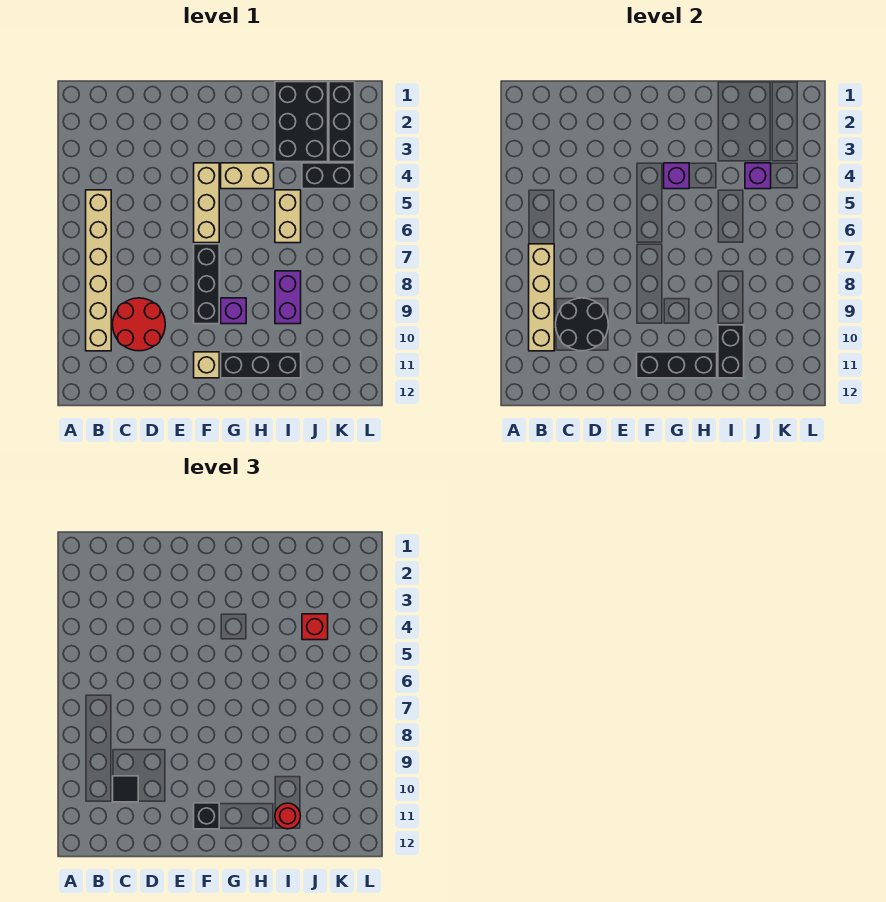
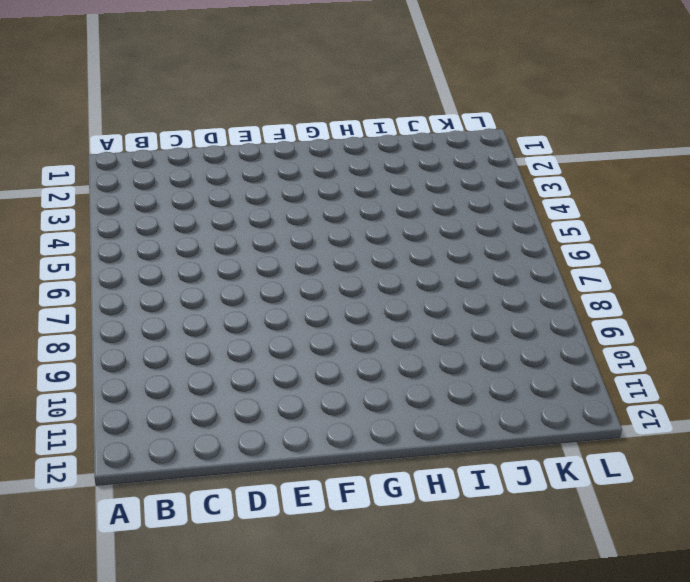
none -> tan 1x6 brick [86,190,111,351]
none -> red 2x2 round brick [113,298,165,351]
none -> tan 1x3 brick [194,163,219,243]

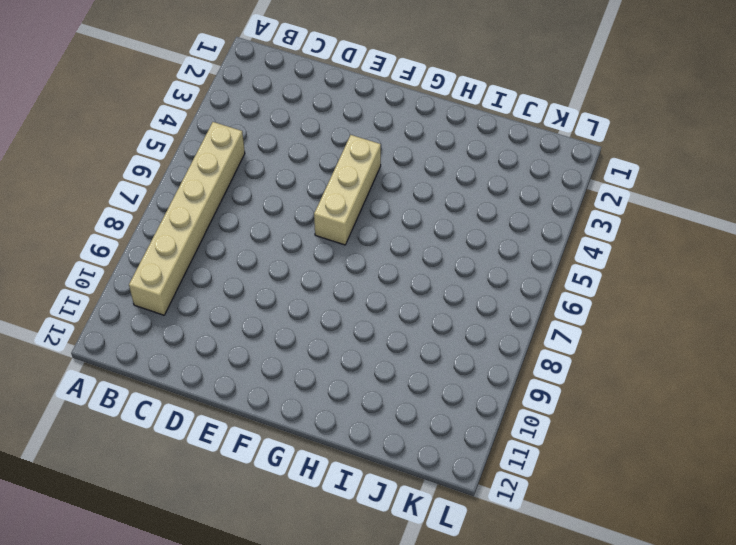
none -> red 2x2 round brick [113,298,165,351]
none -> black 1x3 brick [194,244,219,324]
none -> tan 1x1 brick [194,352,219,378]

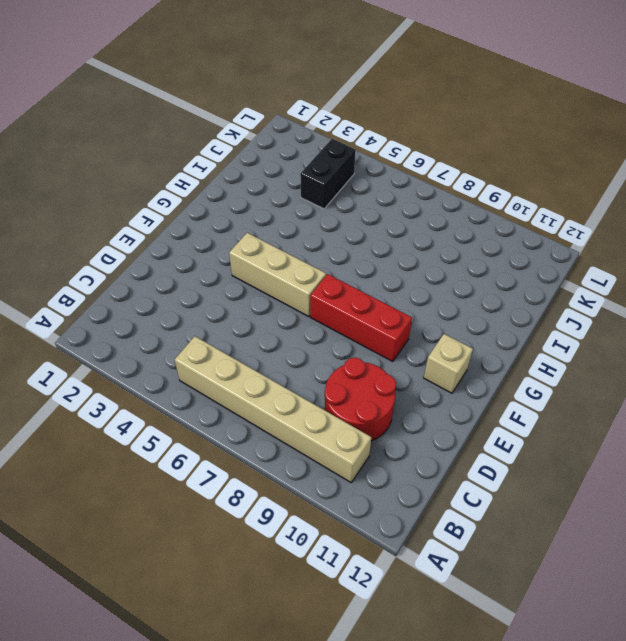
red 1x3 brick [310,274,412,362] -> black 1x3 brick [194,244,219,324]
none -> tan 1x2 brick [221,163,274,189]
none -> purple 1x1 brick [221,298,246,324]
none -> black 1x3 brick [221,352,301,378]

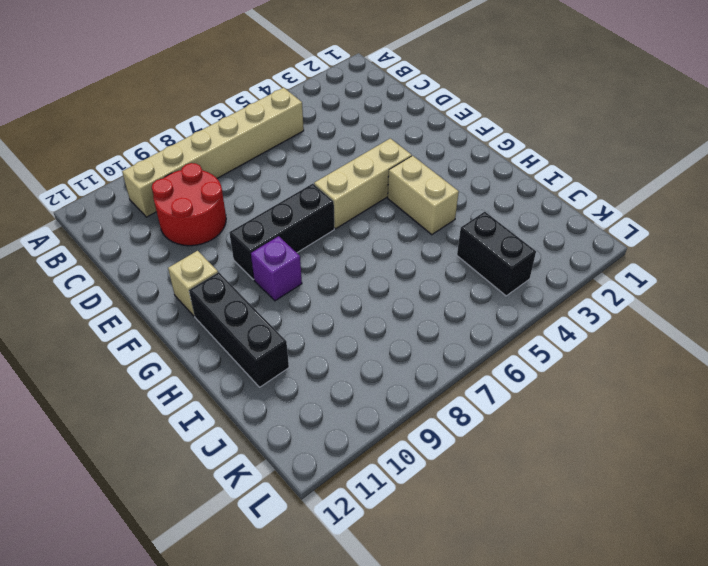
none -> black 2x3 brick [275,82,328,162]
none -> tan 1x2 brick [275,190,301,243]
none -> purple 1x2 brick [275,271,301,324]

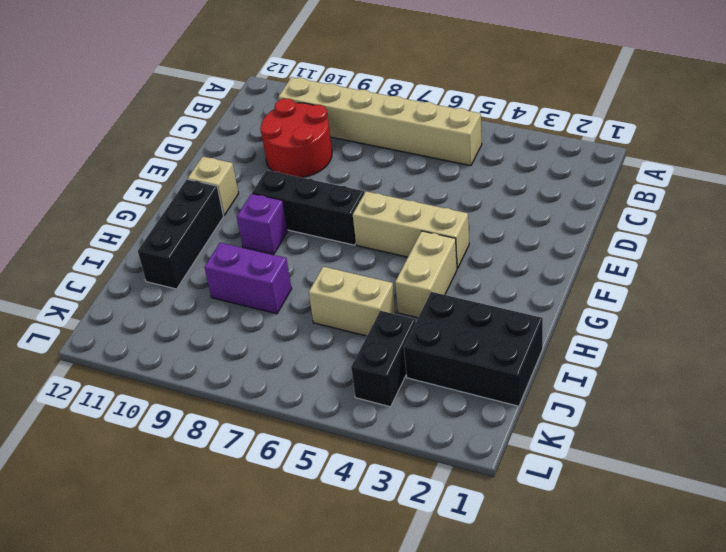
none -> black 1x3 brick [329,82,355,162]
none -> tan 1x4 brick [529,244,554,351]
none -> black 2x2 round brick [556,298,608,351]

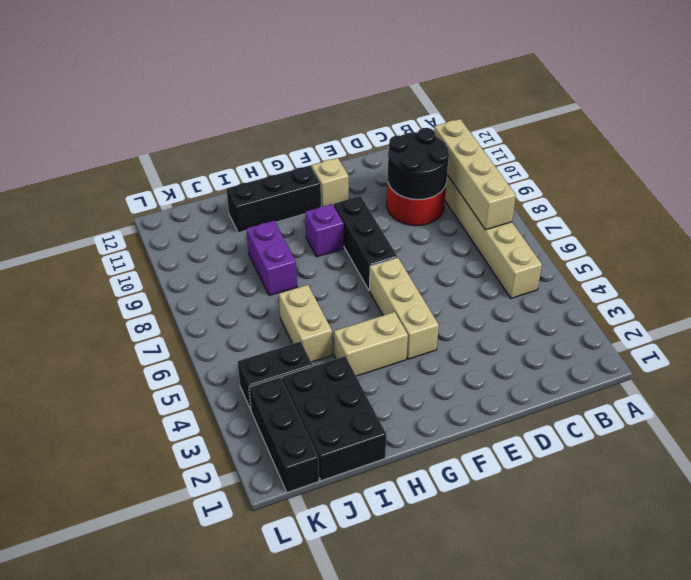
none -> black 1x3 brick [637,352,717,378]
none -> purple 1x1 brick [664,163,689,189]
none -> black 1x2 brick [718,325,744,378]

